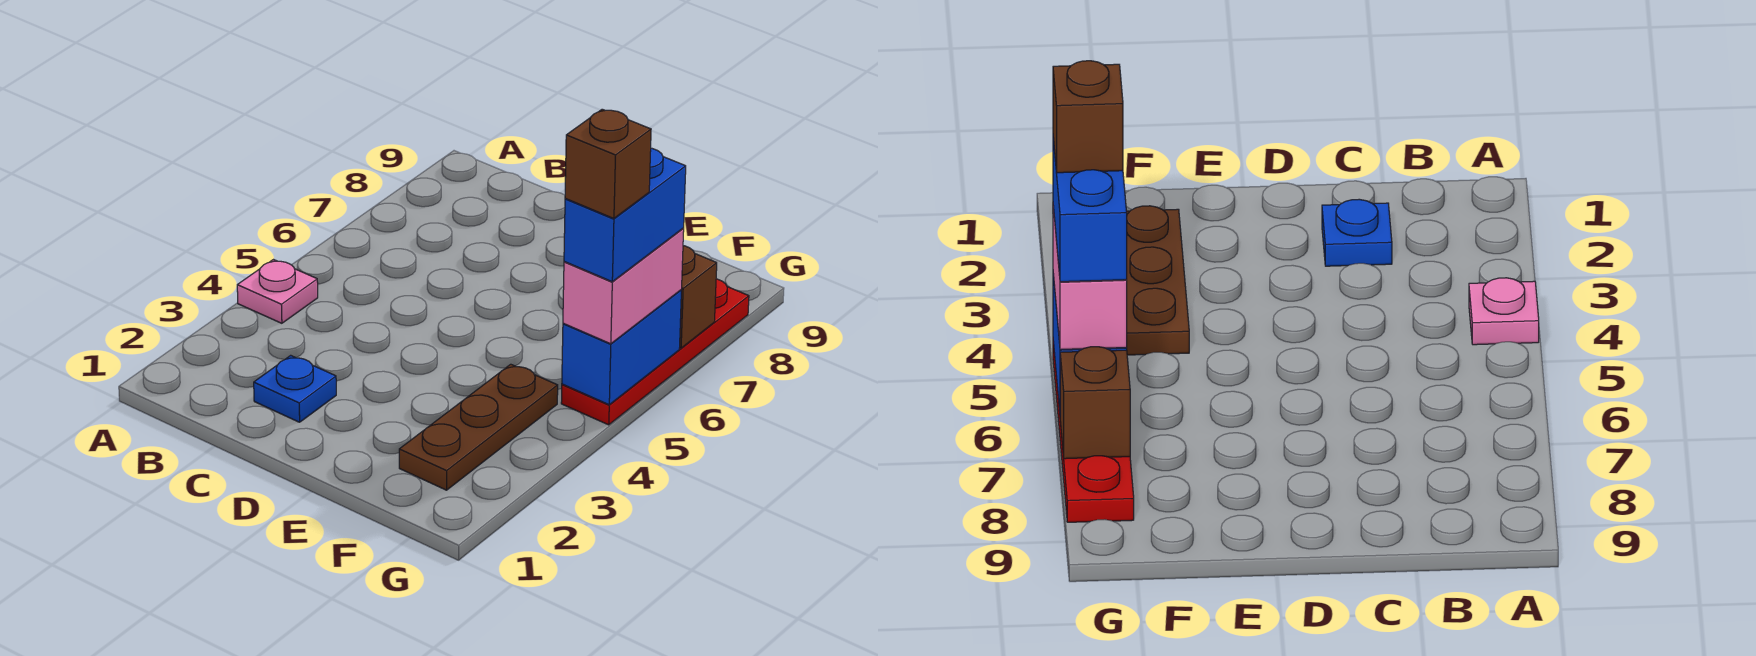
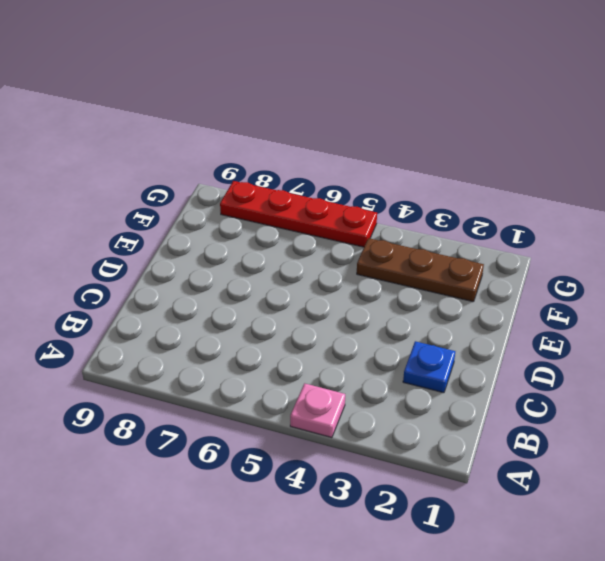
none -> blue 1x2 brick [562,290,681,405]
none -> brown 1x1 brick [680,246,717,348]

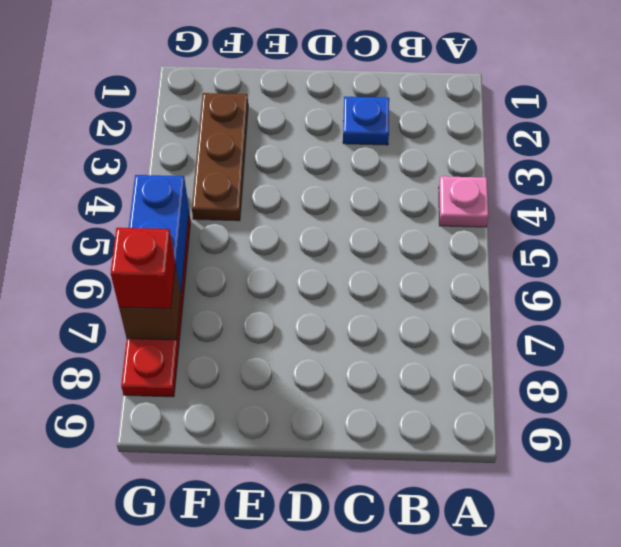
red 1x1 brick [111,228,175,309] -> none
none -> pink 1x2 brick [563,229,684,344]
none -> blue 1x2 brick [564,148,686,282]

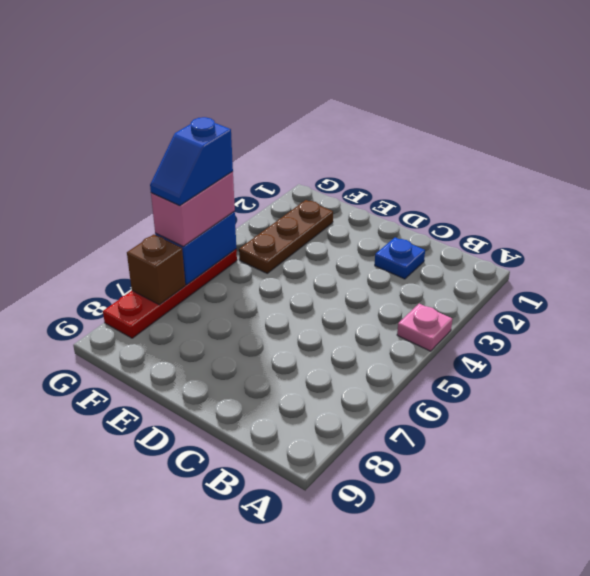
blue 1x2 slope [150,117,233,206] -> blue 1x2 brick [564,148,686,282]
none -> brown 1x1 brick [565,109,651,219]

